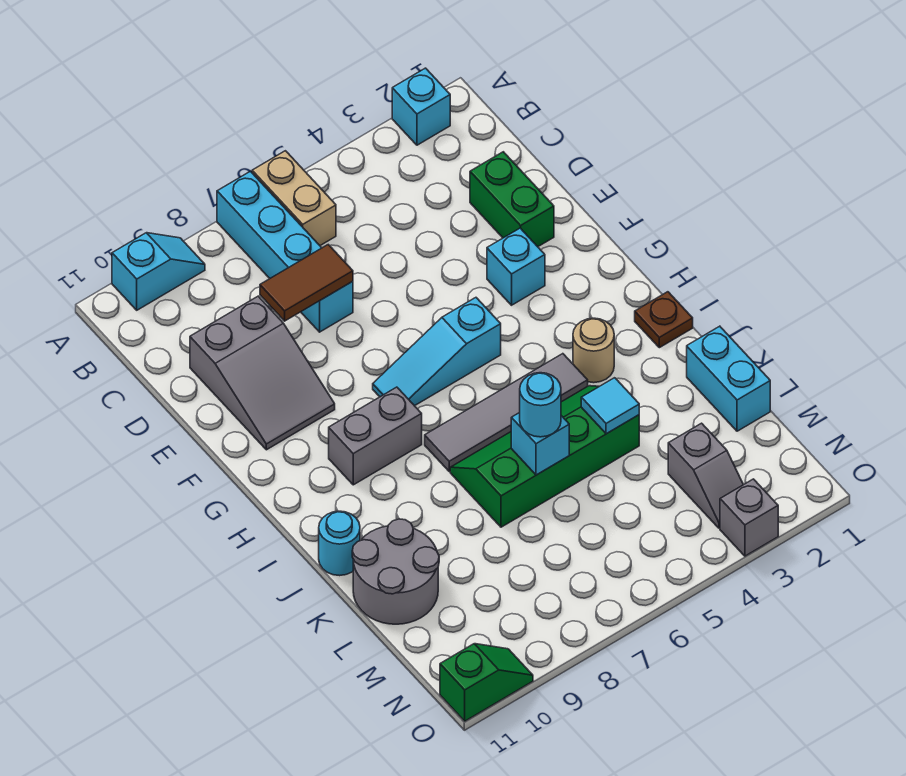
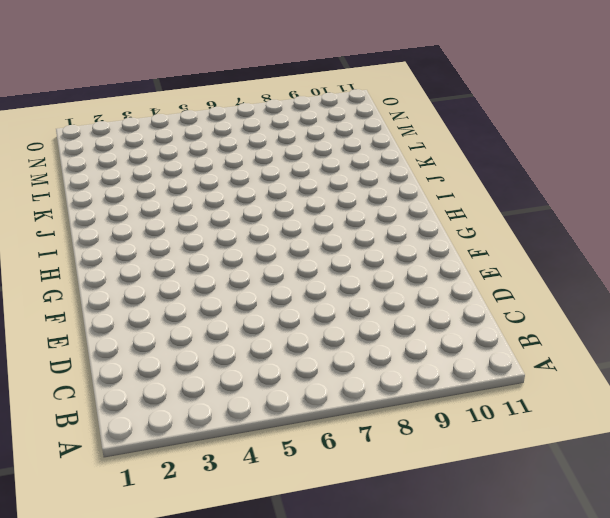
none -> cyan 1x1 brick [392,68,450,145]
none -> tan 1x2 brick [252,151,336,245]
none -> cyan 1x4 brick [217,171,353,332]

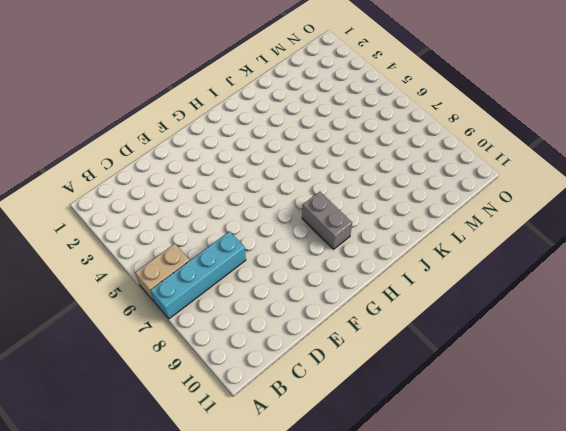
none -> cyan 1x1 brick [392,68,450,145]
none -> cyan 1x2 slope [112,233,205,310]
none -> green 1x2 brick [470,152,554,247]

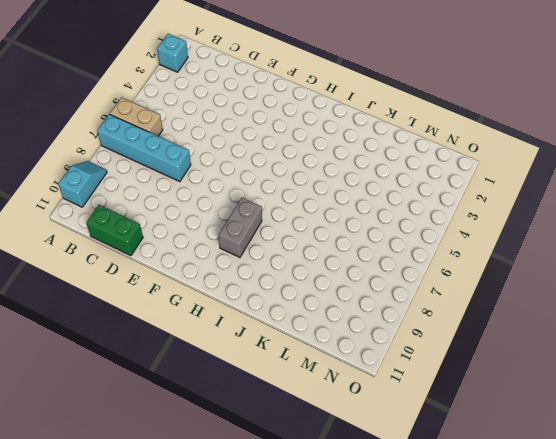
green 1x2 brick [86,205,143,256] -> green 1x2 brick moved to [470,152,554,247]
none -> grey 2x3 slope [190,296,335,450]
none -> cyan 1x1 brick [487,228,545,305]
none -> cyan 1x3 slope [373,298,501,406]

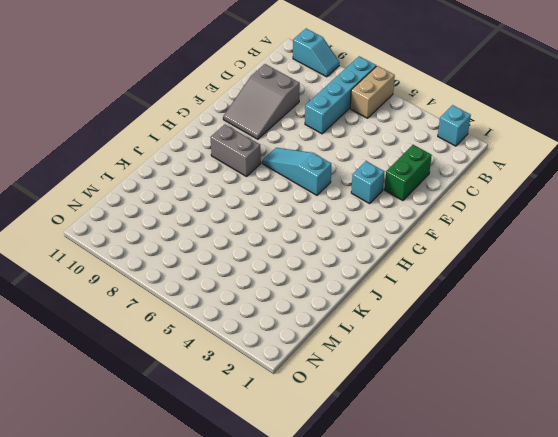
none -> brown 1x1 plate [635,292,693,348]
none -> tan 1x1 round brick [573,318,614,383]
none -> grey 1x4 tile [425,354,588,471]

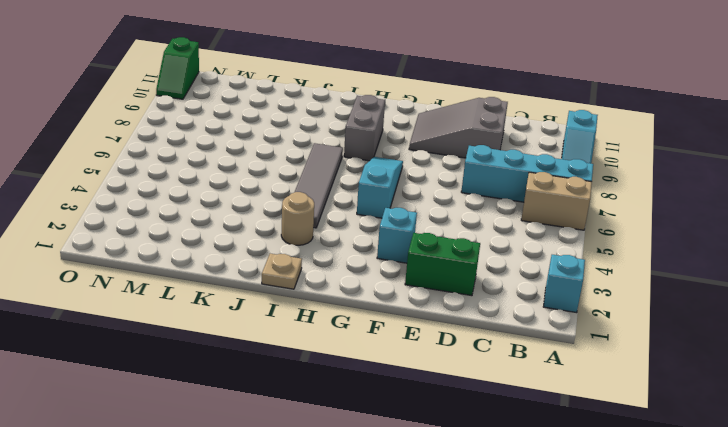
tan 1x1 plate [262,254,302,289] -> brown 1x1 plate [635,292,693,348]
none -> green 2x4 slope [450,386,639,527]
none -> cyan 1x1 round brick [319,511,360,576]
none -> cyan 1x2 brick [687,326,770,431]

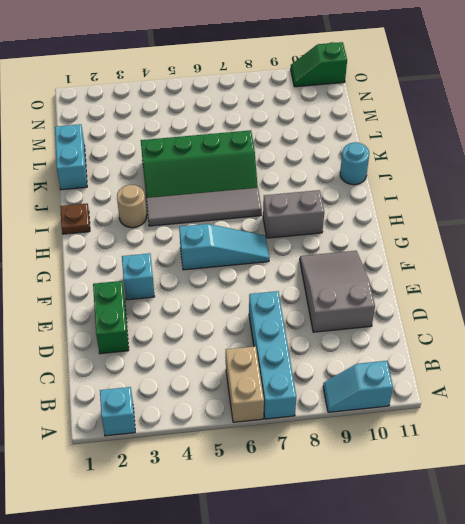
none -> grey 2x2 round brick [352,519,439,624]
none -> grey 1x2 slope [668,423,743,528]
none -> grey 1x1 brick [720,479,778,556]

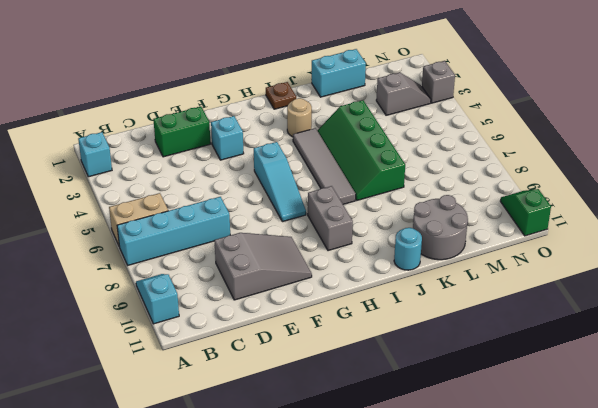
none -> brown 1x2 tile [260,245,353,321]
none -> cyan 1x1 tile [581,378,639,434]
none -> cyan 1x1 brick [511,413,569,475]

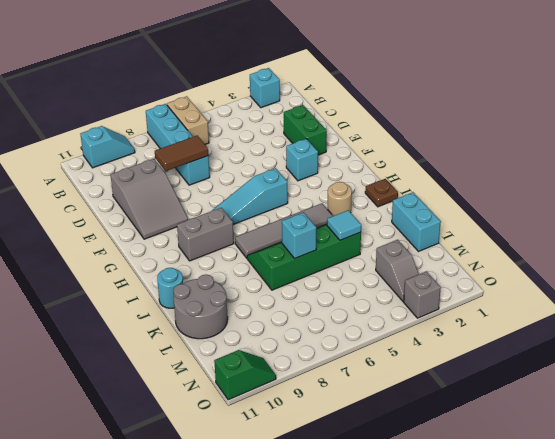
none -> cyan 1x1 round brick [520,373,561,437]

